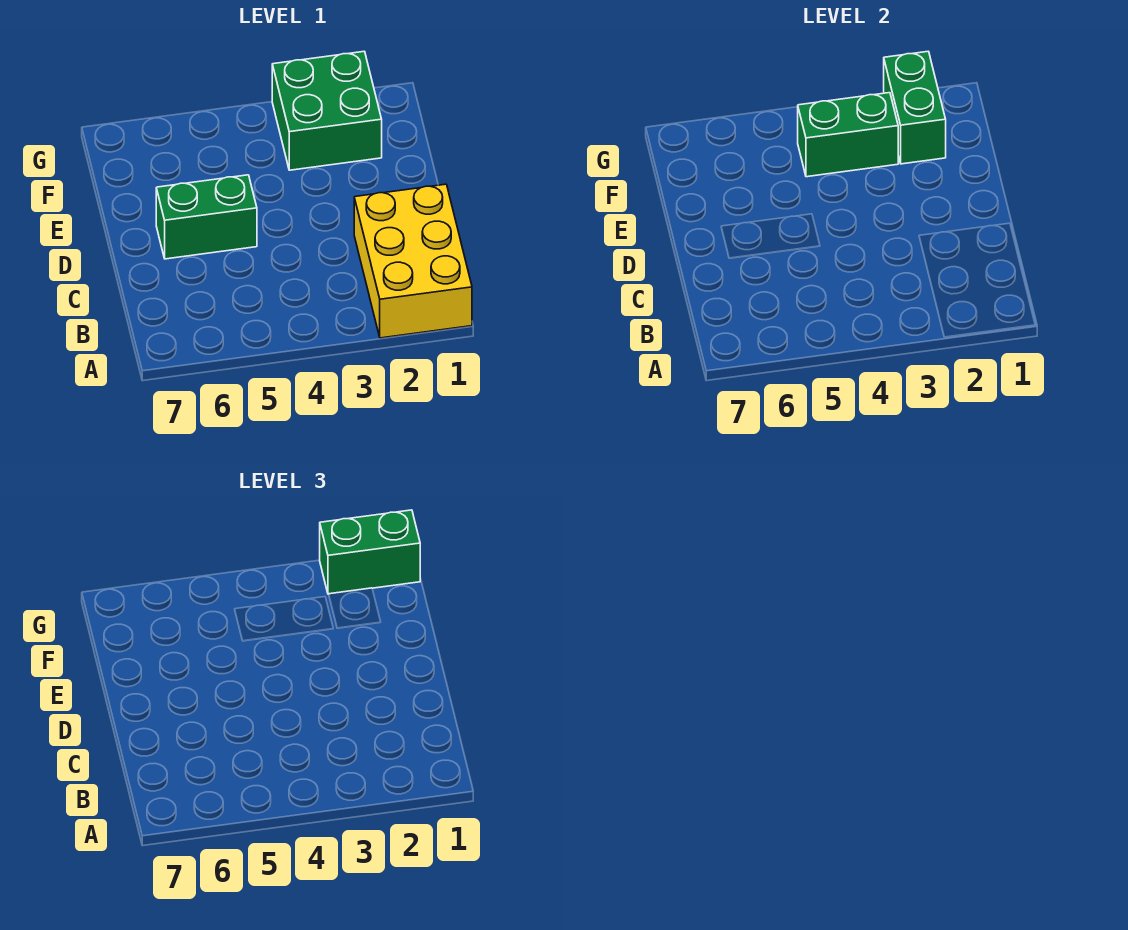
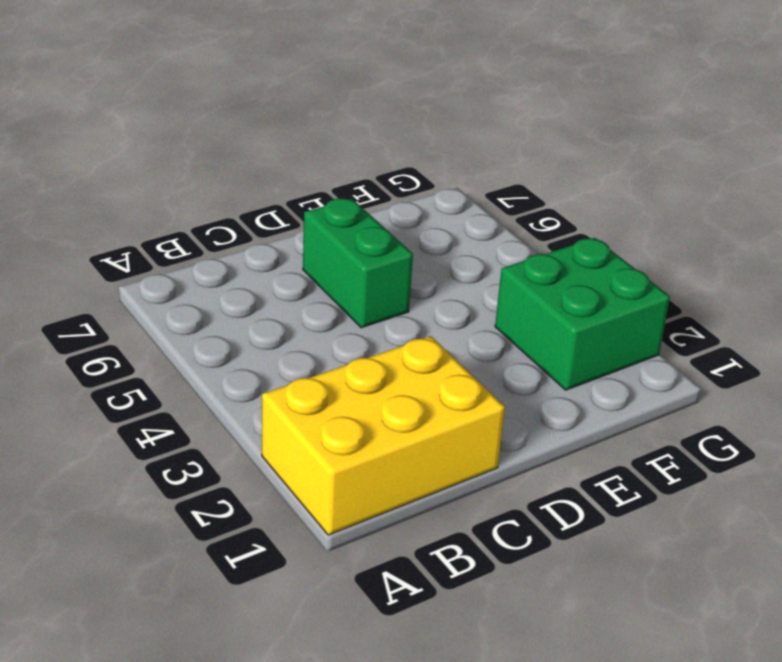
none -> green 1x2 brick [884,51,946,164]
none -> green 1x2 brick [798,93,899,177]

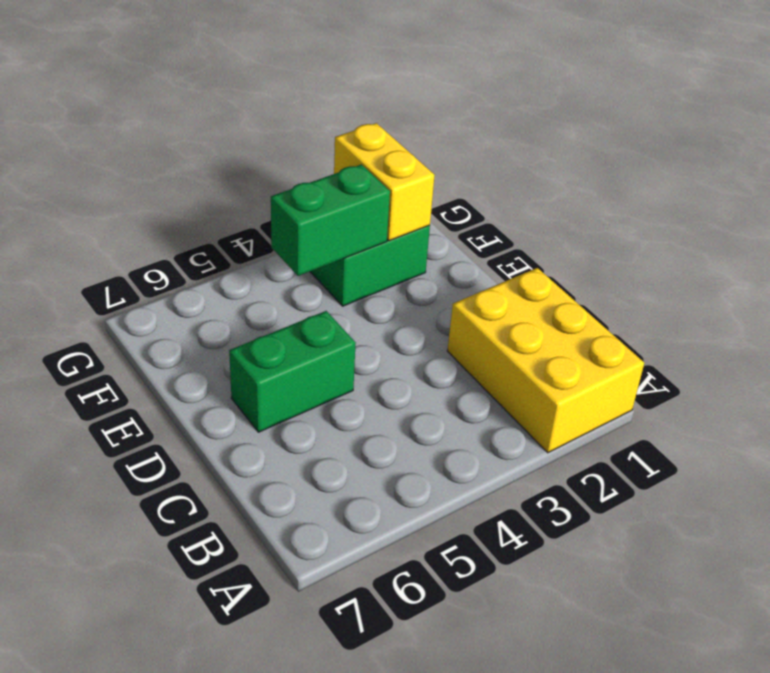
yellow 1x2 brick [334,123,435,241] -> green 1x2 brick [884,51,946,164]
none -> green 1x2 brick [320,510,420,594]

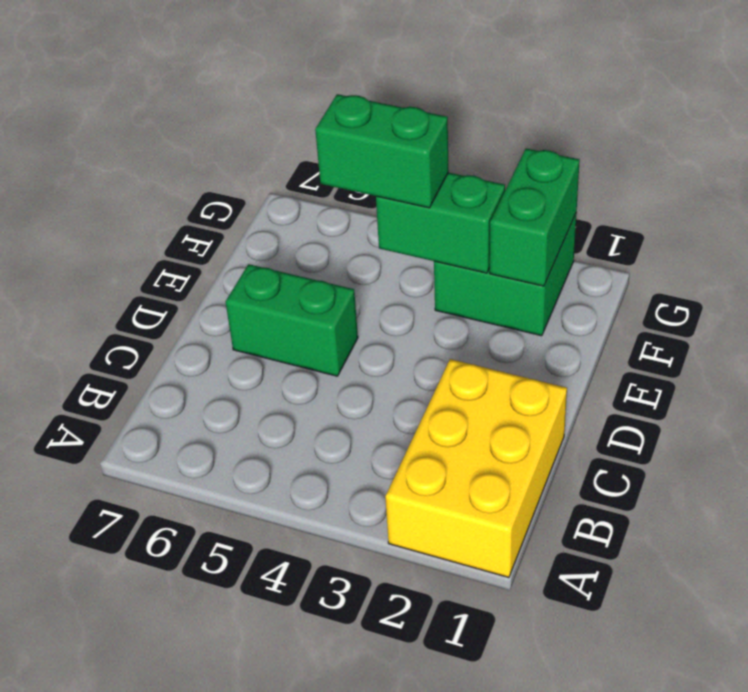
green 1x2 brick [315,94,449,208] -> green 1x2 brick moved to [320,510,420,594]

